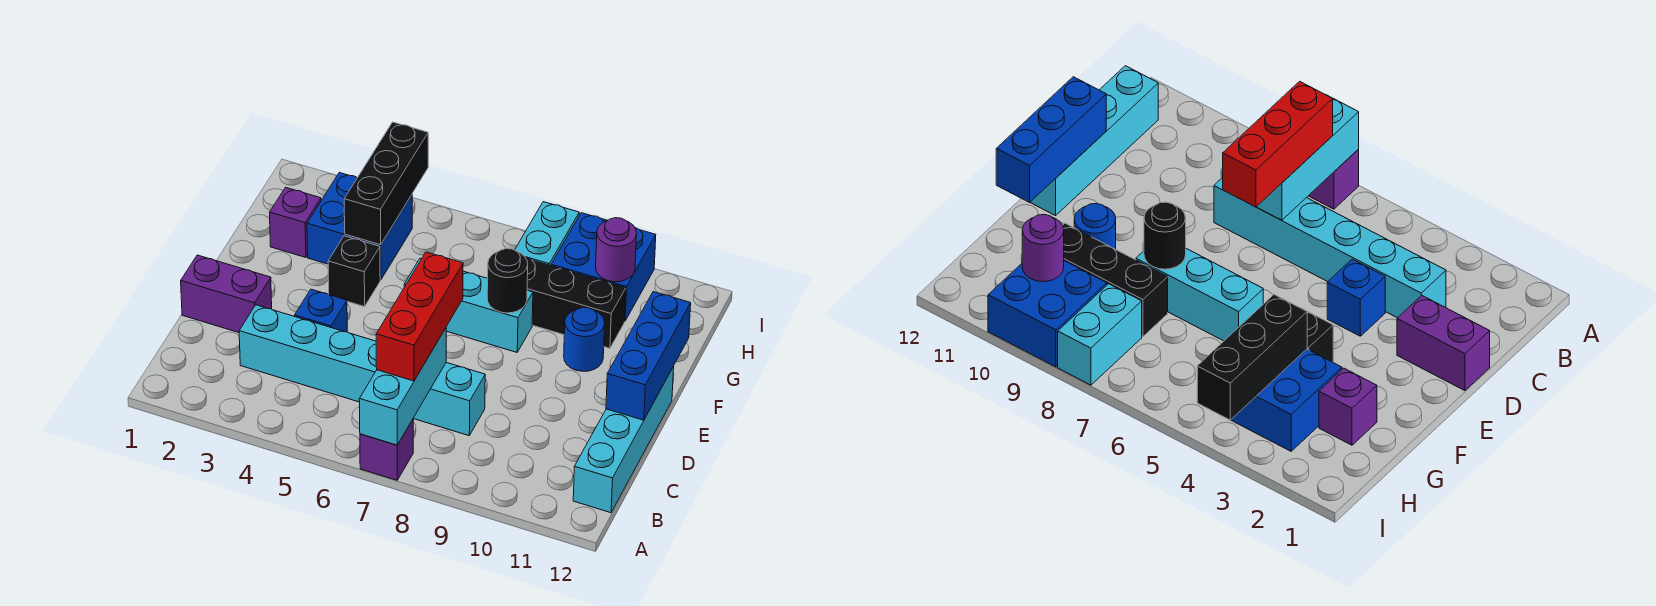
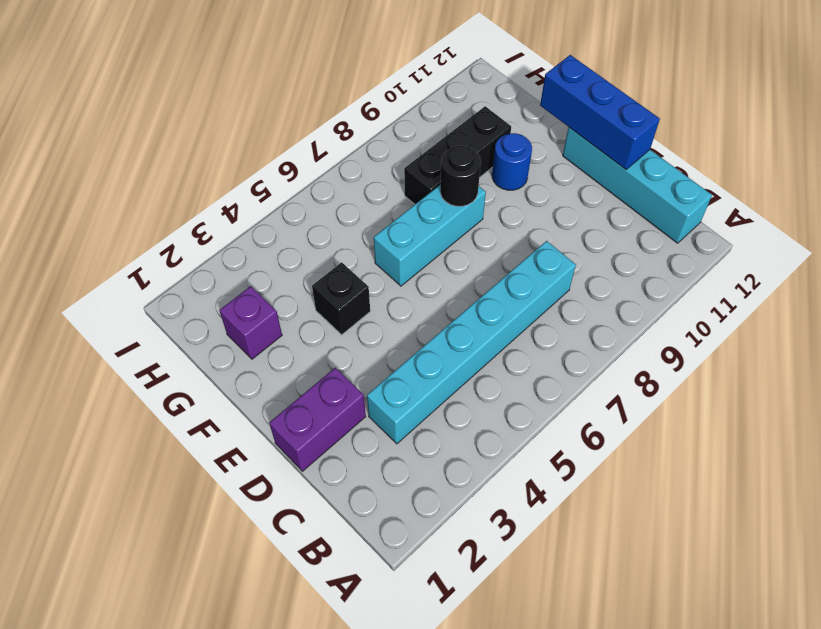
none -> purple 1x1 brick [360,420,413,480]
none -> blue 1x1 brick [295,289,347,332]
none -> blue 2x2 brick [307,173,412,280]

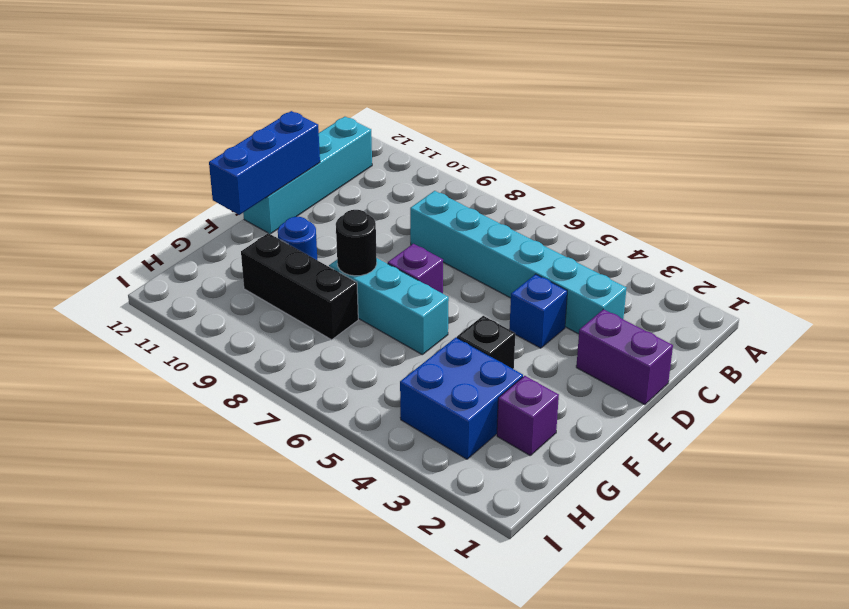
purple 1x1 brick [388,244,443,294] -> purple 1x1 brick moved to [360,420,413,480]
none -> cyan 1x2 brick [515,202,579,266]
none -> blue 2x2 brick [551,213,656,321]
none -> cyan 1x3 brick [359,328,446,445]

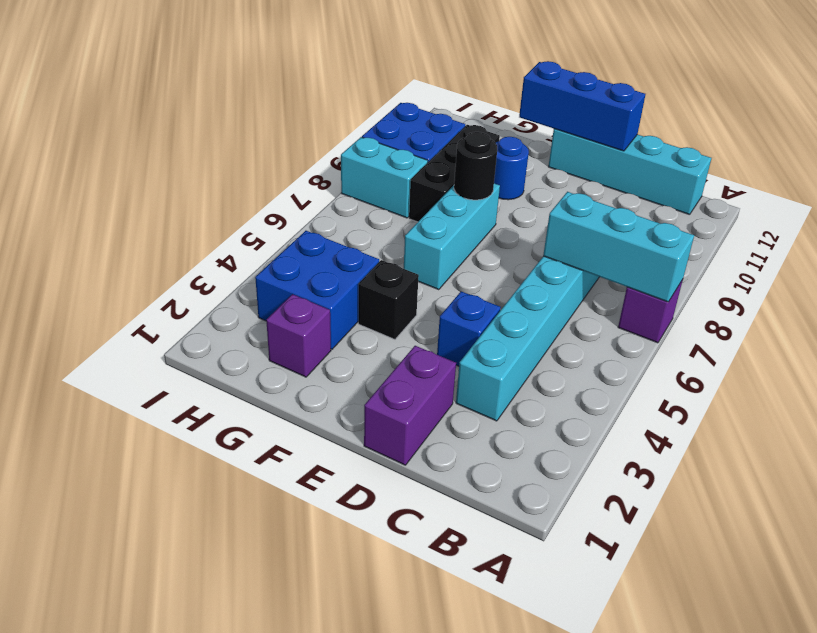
none -> black 1x3 brick [344,122,428,245]
none -> purple 1x1 round brick [596,218,637,282]
none -> red 1x3 brick [376,252,463,381]

